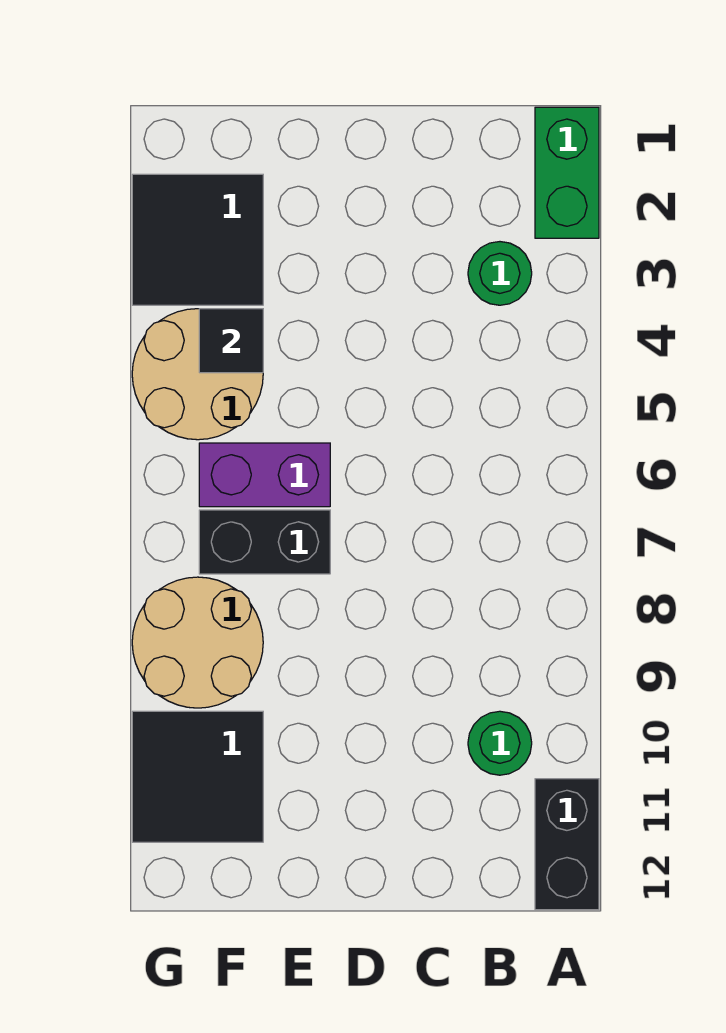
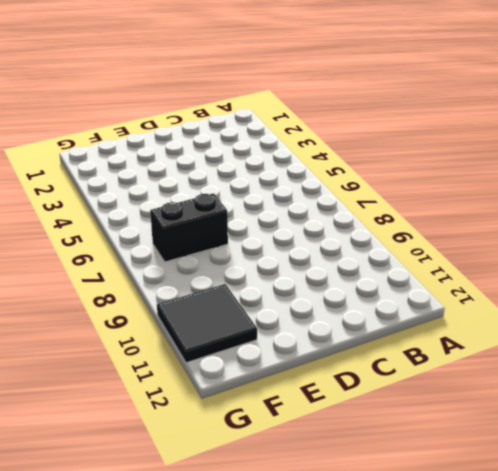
none -> green 1x2 brick [535,107,599,238]
none -> black 1x2 brick [535,779,599,910]

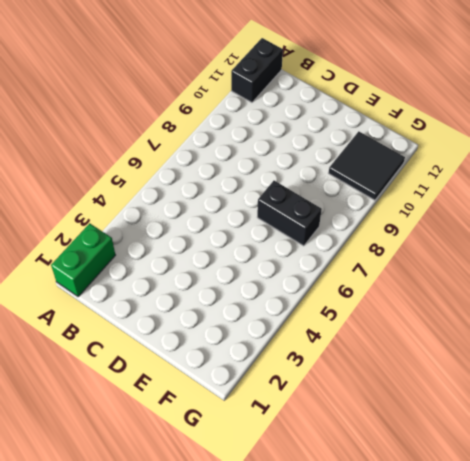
none -> green 1x1 round brick [468,242,532,305]
none -> green 1x1 round brick [468,711,532,775]

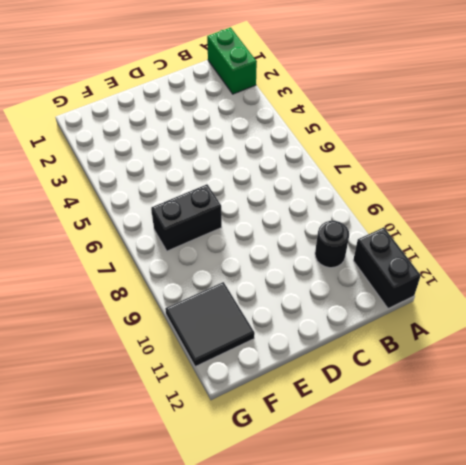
black 1x1 round brick [315,221,349,268] -> green 1x1 round brick [468,711,532,775]
none -> green 1x1 round brick [468,242,532,305]
none -> purple 1x2 brick [199,443,330,507]

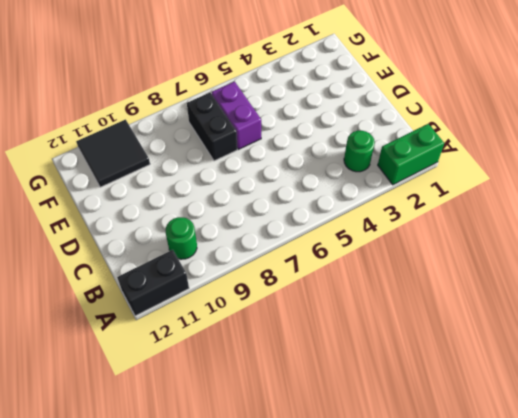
none -> black 2x2 tile [132,174,263,305]
none -> tan 2x2 round brick [132,309,263,440]

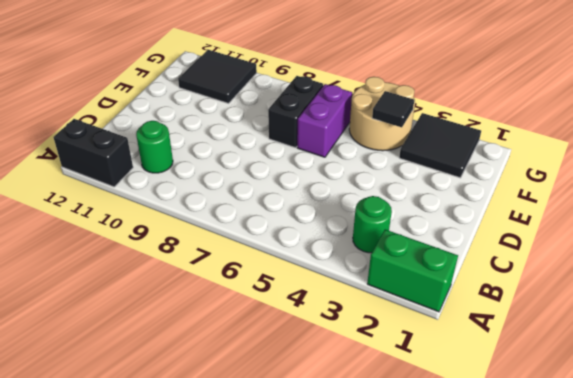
none -> tan 2x2 round brick [132,577,263,708]

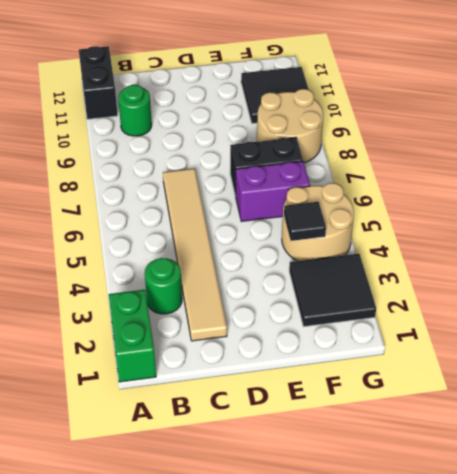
tan 1x6 tile [163,168,227,341] -> none

